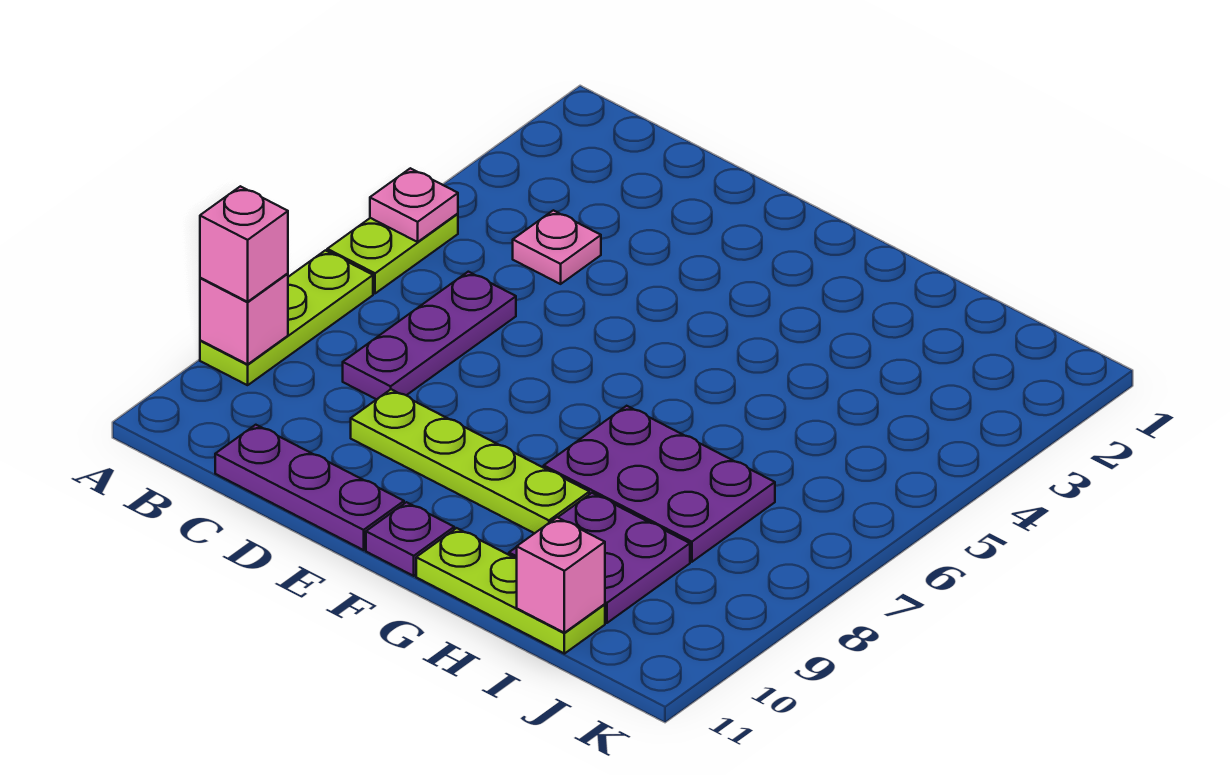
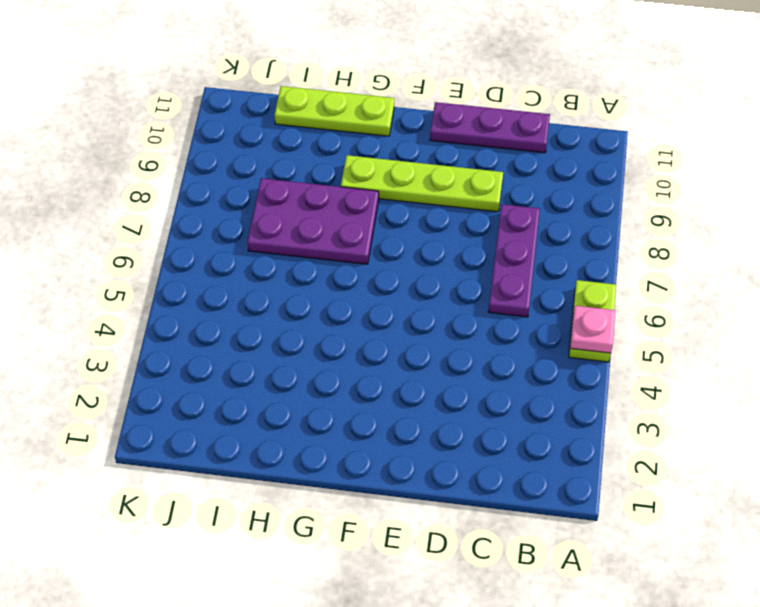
none -> lime 1x3 plate [200,250,373,385]
none -> pink 1x1 plate [513,210,601,284]
none -> purple 1x1 plate [366,502,454,576]

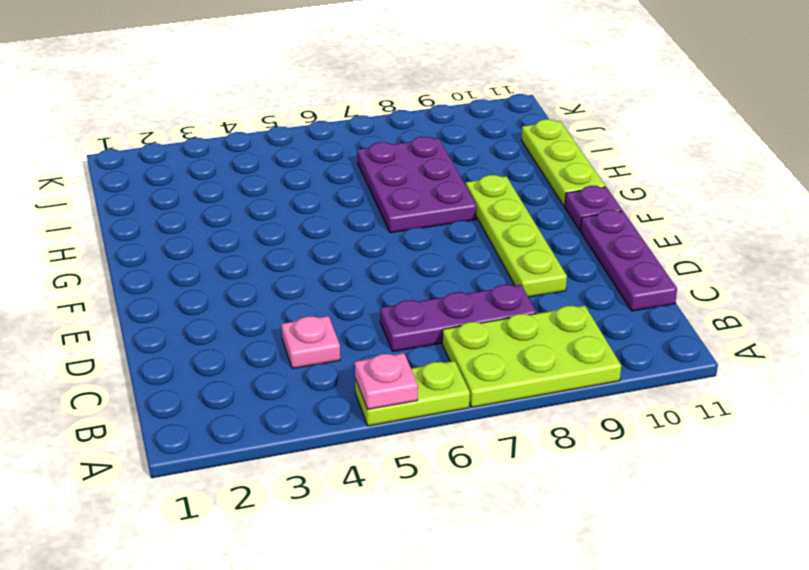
lime 2x3 plate [442,306,621,407] -> lime 1x3 plate [200,250,373,385]
none -> purple 2x2 plate [509,493,690,623]
none -> pink 1x1 brick [200,273,288,364]
none -> pink 1x1 brick [517,517,605,633]

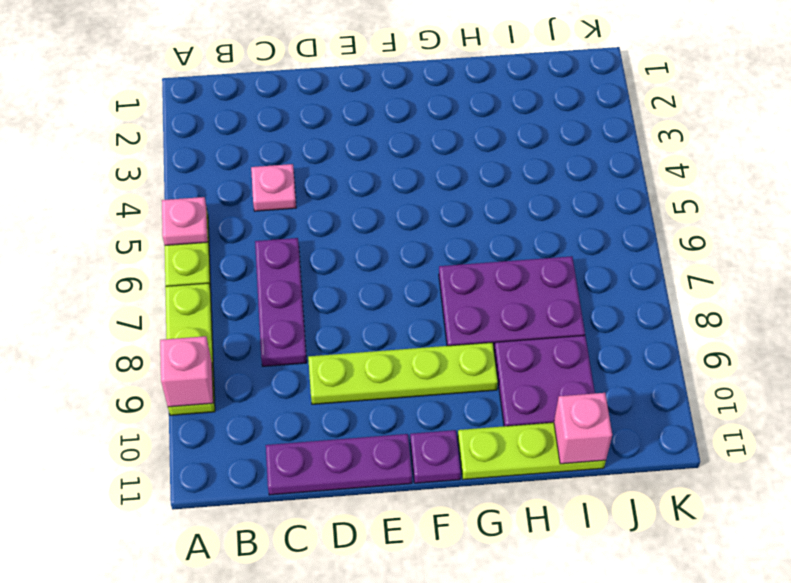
none -> pink 1x1 brick [200,186,288,302]

